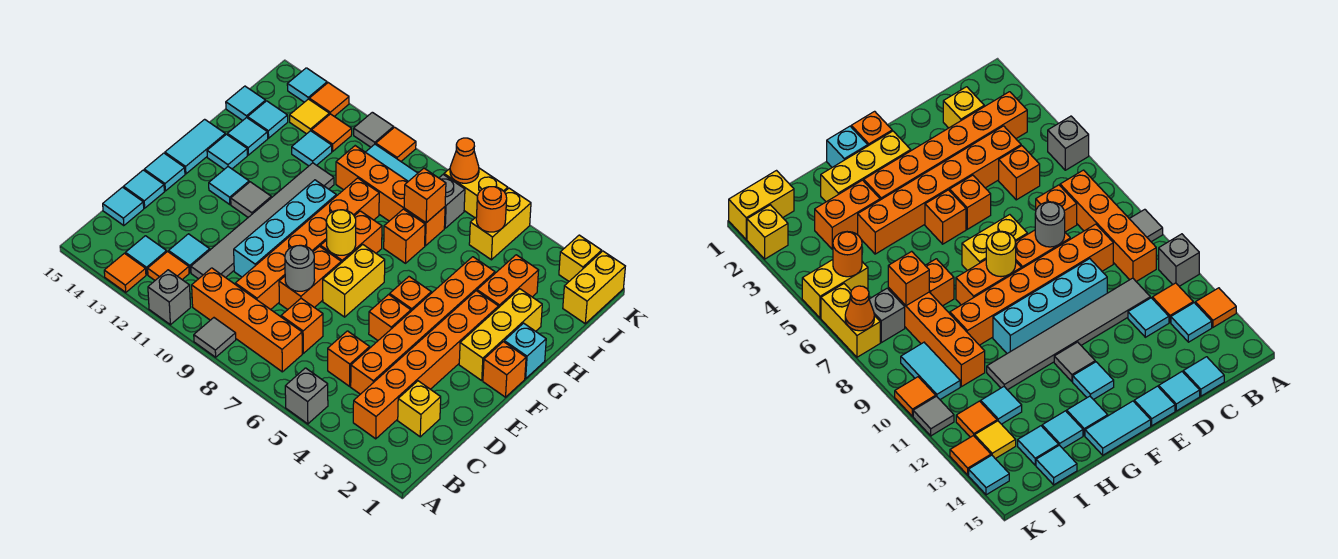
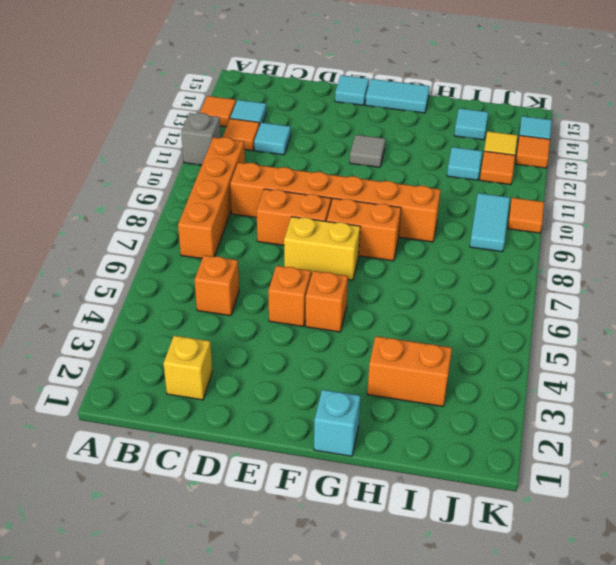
none -> grey 1x1 brick [285,368,328,424]
none -> grey 1x1 tile [194,318,236,357]
none -> orange 1x6 brick [353,291,499,439]
none -> orange 1x6 brick [351,257,495,394]

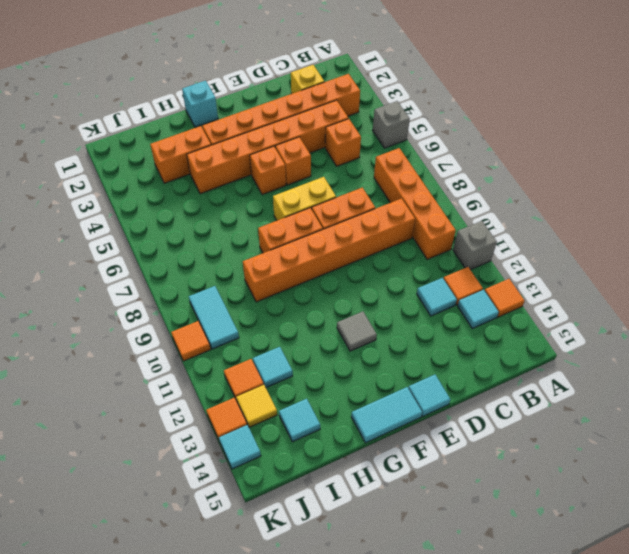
none -> grey 1x1 tile [194,318,236,357]
none -> orange 1x1 brick [281,298,323,353]
none -> grey 1x6 tile [191,163,334,279]
none -> cyan 1x1 tile [103,187,144,226]

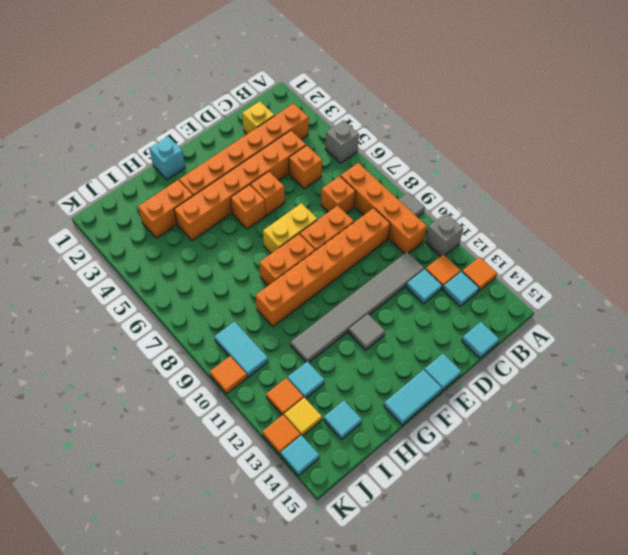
none -> cyan 1x4 brick [234,180,336,277]
none -> cyan 1x1 tile [124,170,164,208]
none -> orange 1x1 brick [483,342,526,397]
none -> yellow 1x3 brick [459,289,542,380]

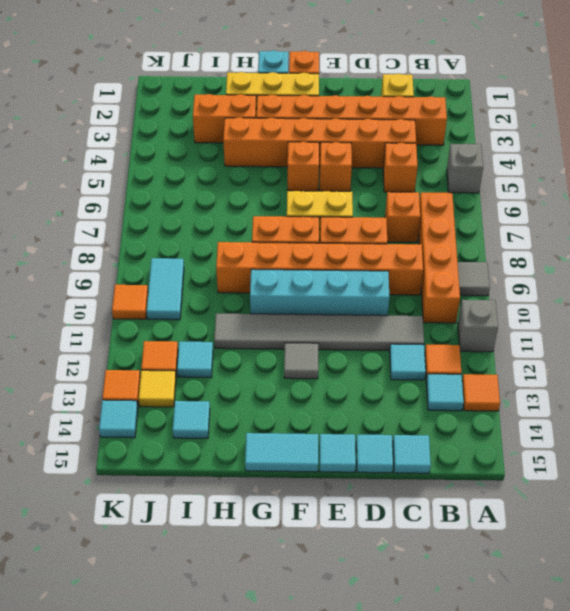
none -> cyan 1x1 tile [209,167,249,205]
none -> cyan 1x1 tile [207,134,247,169]
none -> orange 1x1 brick [384,209,425,263]
none -> cyan 1x1 tile [227,118,268,155]

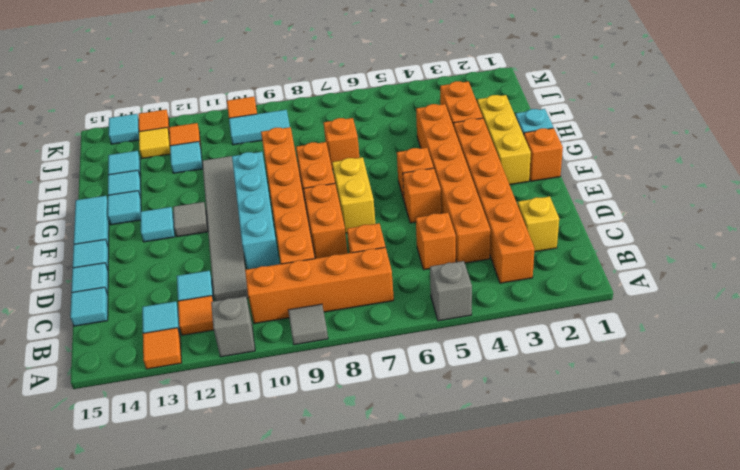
none -> orange 1x4 brick [336,146,445,246]
none -> cyan 1x1 tile [226,86,266,121]
none -> yellow 1x2 brick [563,251,625,324]
none -> yellow 1x2 brick [469,188,531,260]

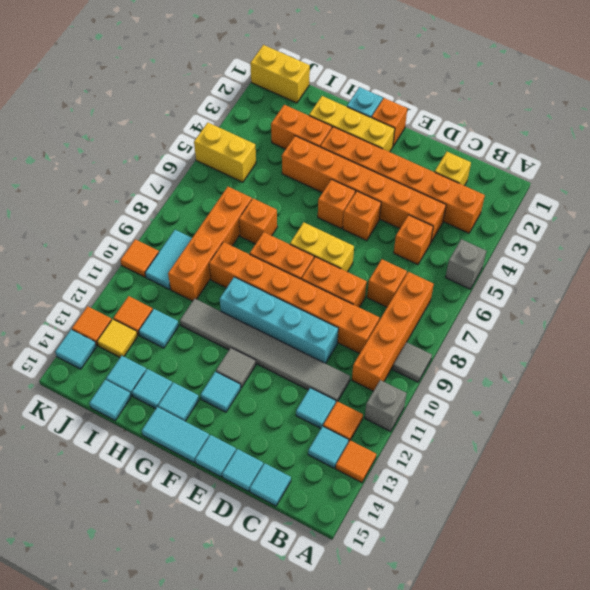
none -> grey 1x1 brick [439,175,465,228]
none -> yellow 1x1 brick [559,235,602,281]
none -> yellow 1x2 brick [444,168,508,218]
none -> grey 1x1 tile [354,112,394,147]

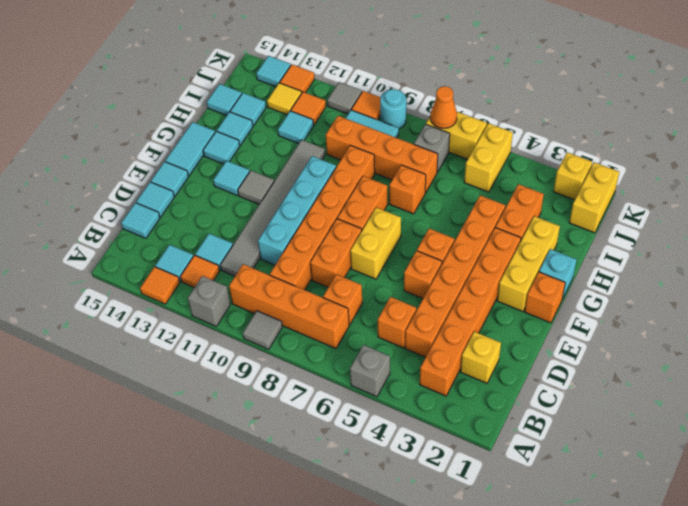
cyan 1x1 round brick [380,89,406,129] -> none
none -> grey 1x1 round brick [285,245,315,291]
none -> yellow 1x1 round brick [326,210,356,255]
none -> orange 1x1 brick [404,168,446,223]
none -> orange 1x1 round brick [476,187,507,232]

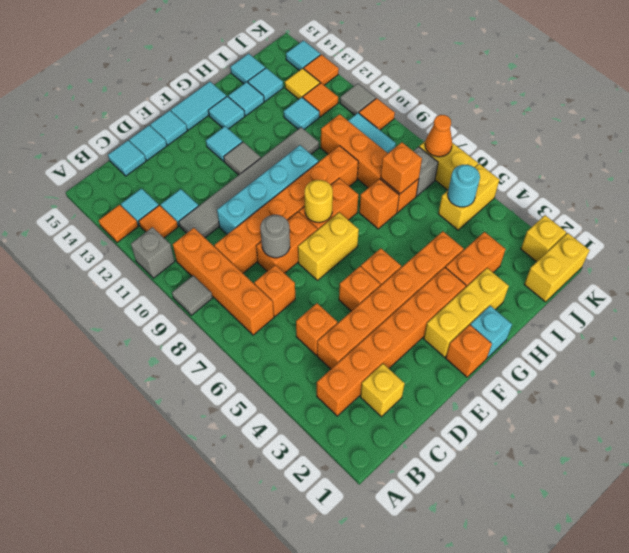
cyan 1x1 round brick [448,165,480,207] -> orange 1x1 round brick [476,187,507,232]
none -> grey 1x1 brick [285,368,328,424]

